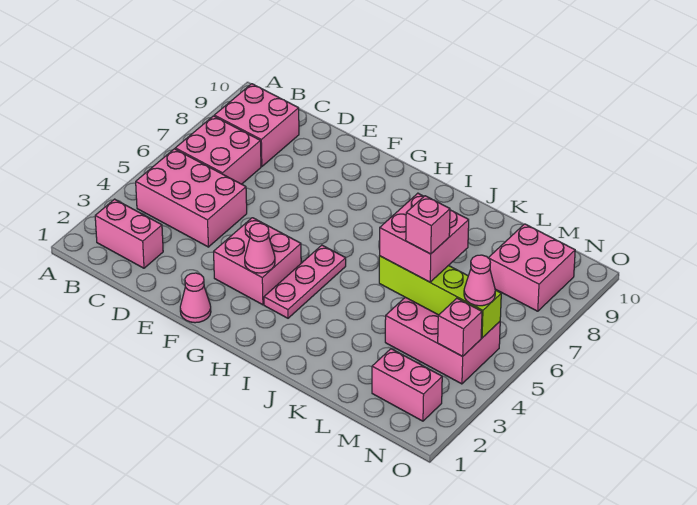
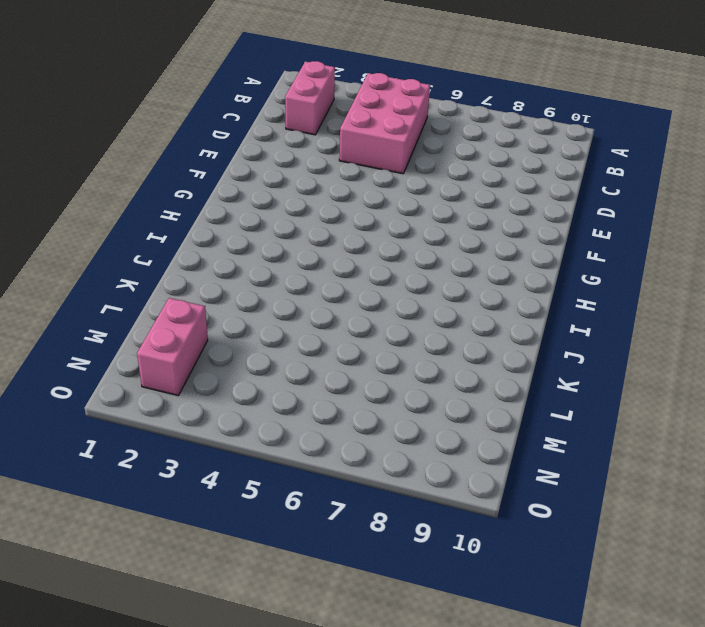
none -> pink 2x2 brick [175,116,261,184]
none -> pink 2x2 brick [214,84,299,167]
none -> pink 1x1 cone [180,273,211,323]

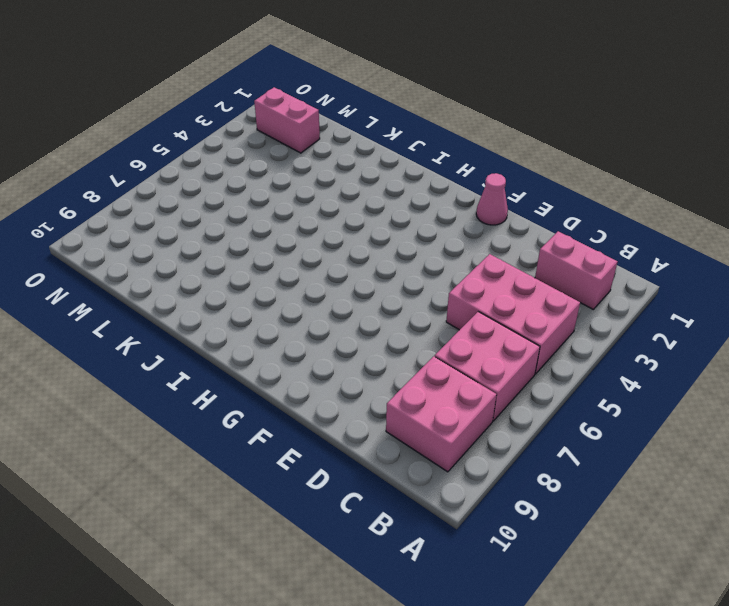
none -> pink 2x2 brick [214,218,301,305]
none -> pink 1x3 plate [264,245,346,318]
none -> pink 2x3 brick [385,297,500,384]

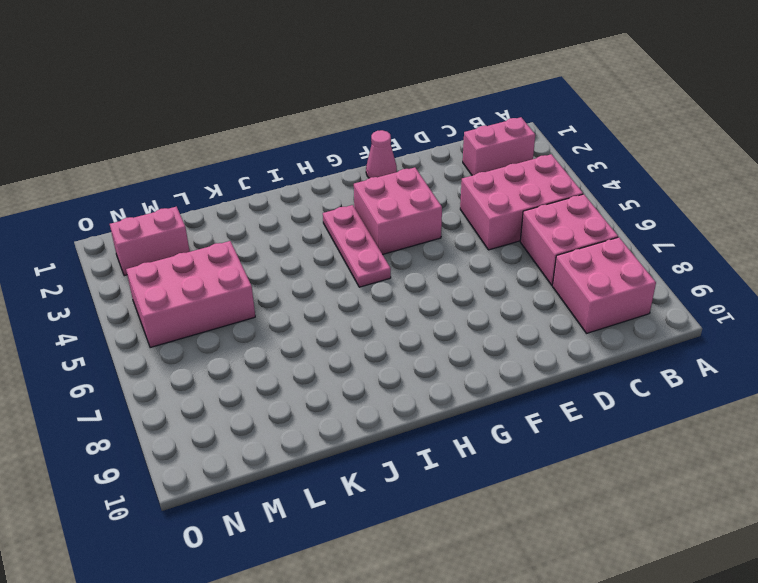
none -> pink 2x2 brick [489,224,575,311]
none -> pink 1x1 cone [245,223,275,273]
none -> lime 1x4 brick [379,256,501,338]

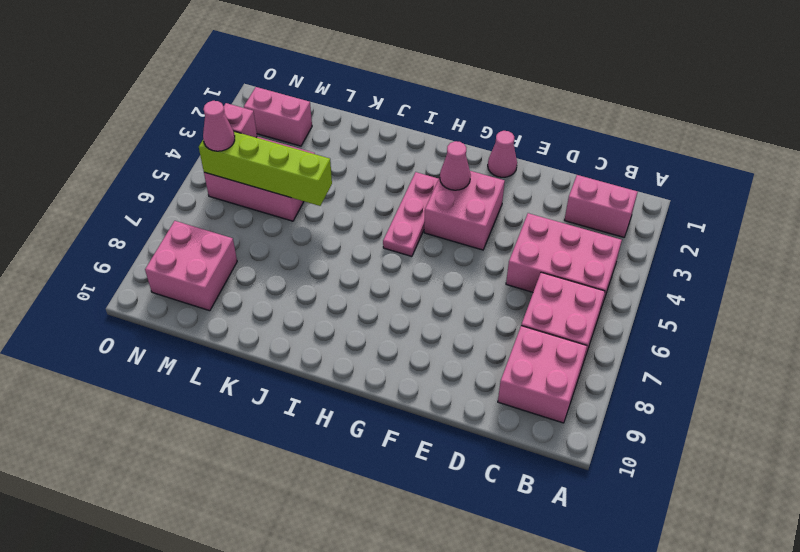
none -> pink 2x2 brick [380,193,469,282]
none -> pink 1x1 brick [406,196,450,254]

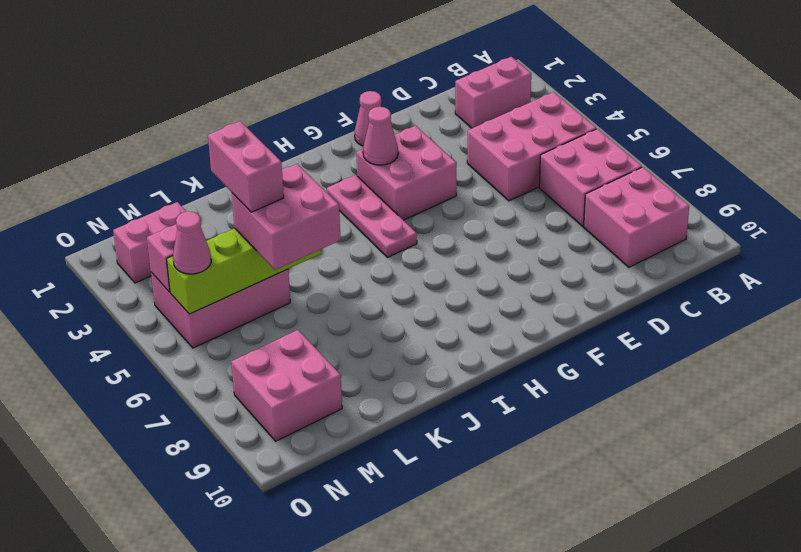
pink 1x2 brick [208,121,284,212] -> pink 1x1 brick [406,196,450,254]

